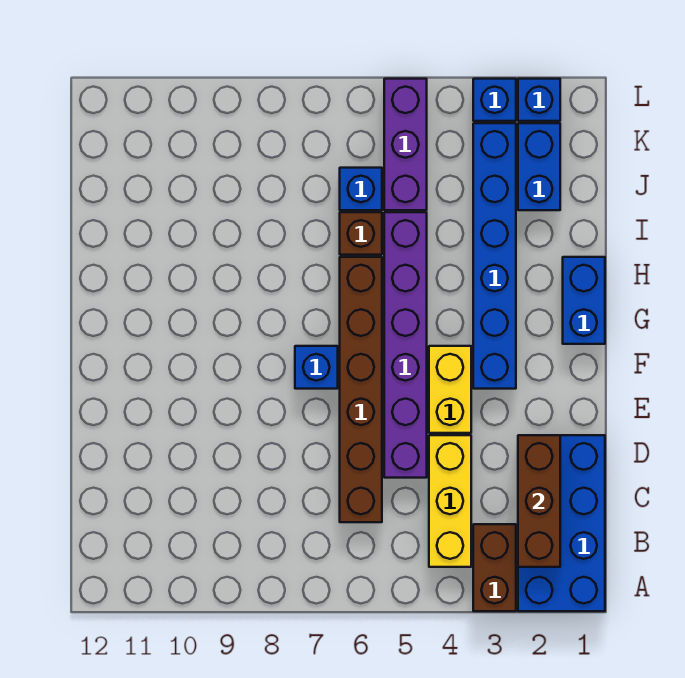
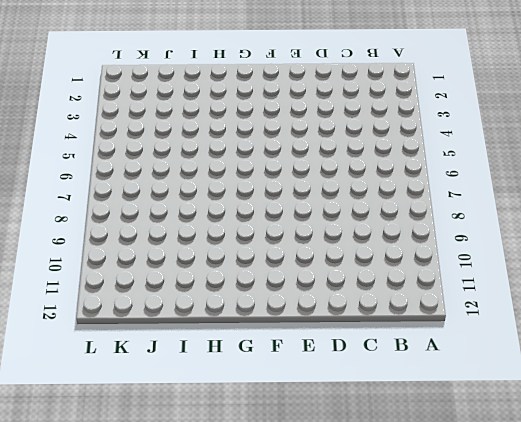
none -> blue 2x4 brick [518,435,605,611]
none -> brown 1x2 brick [473,524,516,611]
none -> yellow 1x3 brick [429,435,471,567]

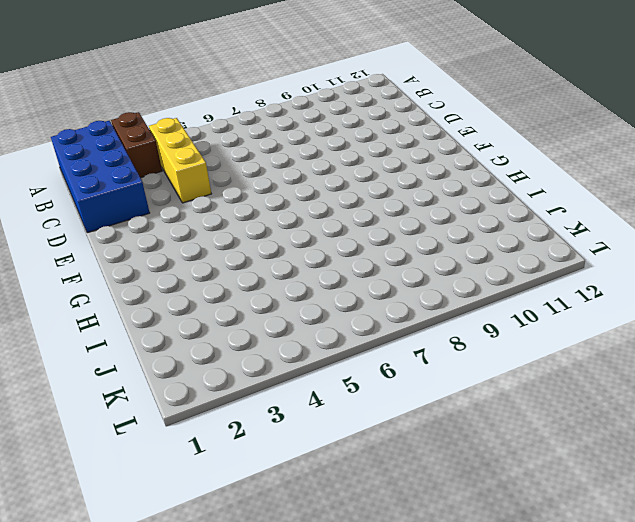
none -> brown 1x6 brick [340,257,382,522]
none -> purple 1x6 brick [384,212,427,478]
none -> yellow 1x2 brick [429,346,471,433]

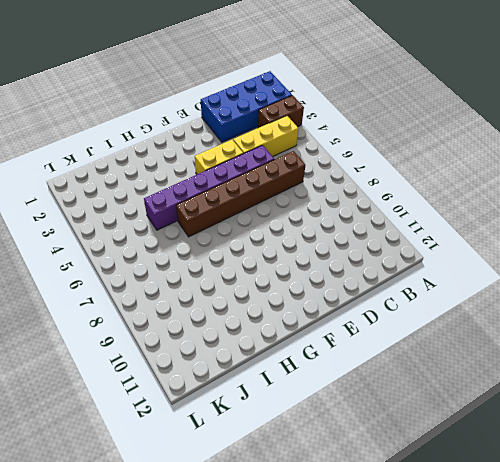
none -> blue 1x6 brick [473,123,516,389]
none -> blue 1x1 brick [295,346,338,389]
none -> blue 1x2 brick [563,257,605,344]

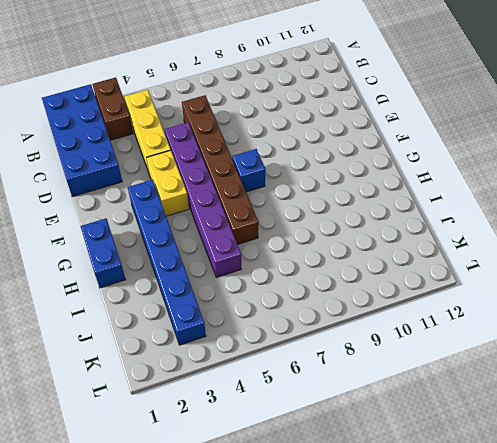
none -> brown 1x1 brick [340,212,382,255]
none -> blue 1x2 brick [518,123,560,210]
none -> purple 1x3 brick [384,79,427,210]

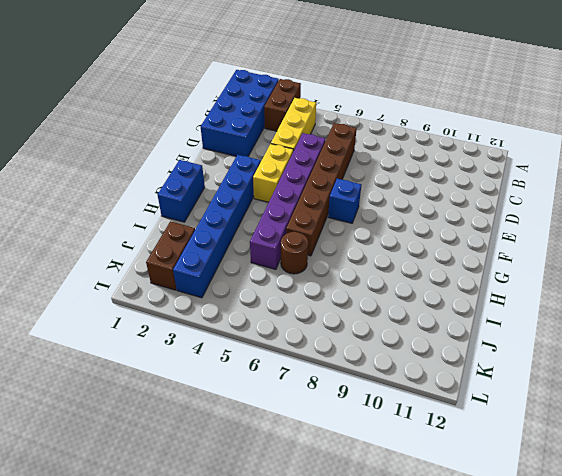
brown 1x1 round brick [281,232,308,274] -> brown 1x1 brick [340,212,382,255]
brown 1x2 brick [146,221,195,290] -> blue 1x2 brick [518,123,560,210]
none -> purple 1x3 brick [384,79,427,210]
none -> blue 1x1 brick [340,168,382,210]
none -> blue 1x1 brick [518,79,560,121]

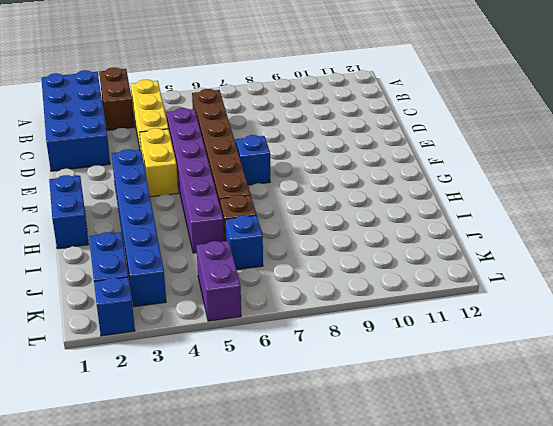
purple 1x2 brick [196,241,241,321] -> purple 1x3 brick [384,79,427,210]
none -> blue 1x1 brick [473,79,516,121]
none -> brown 1x3 brick [518,435,560,567]

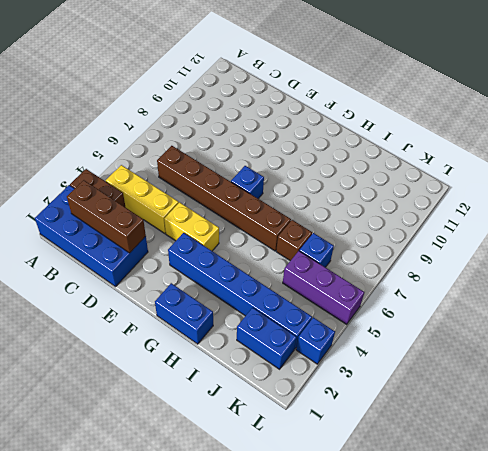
none -> purple 1x6 brick [384,212,427,478]
none -> blue 1x1 brick [518,79,560,121]

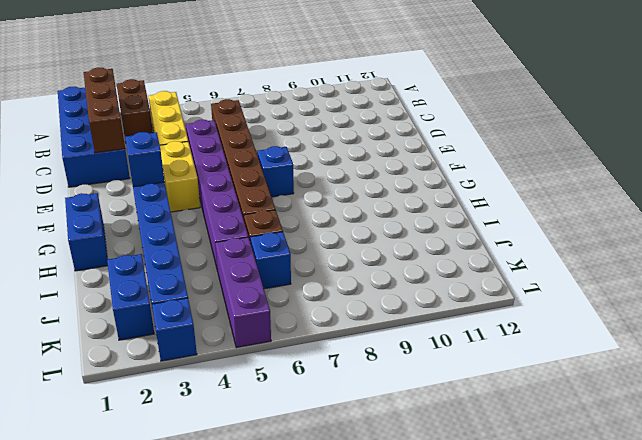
blue 1x1 brick [125,132,165,187] -> blue 1x1 brick moved to [518,79,560,121]

